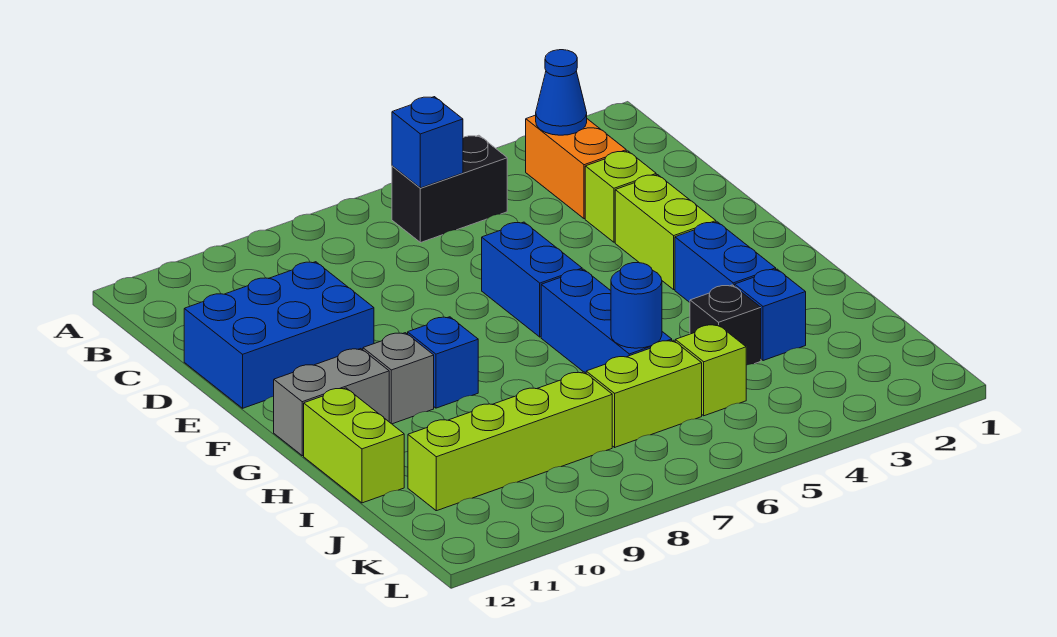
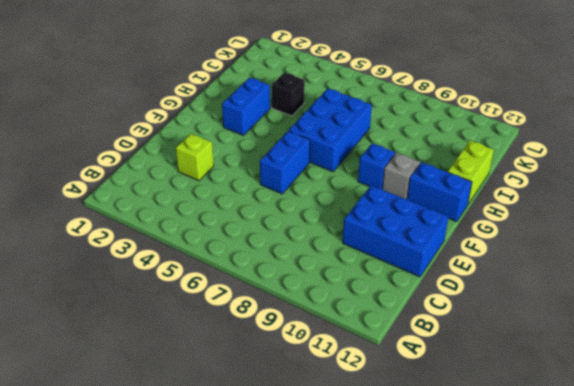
blue 2x3 brick [289,89,372,172] -> blue 1x3 brick [541,269,672,373]
blue 1x2 brick [407,162,472,222] -> grey 1x2 brick [274,349,389,456]
none -> orange 1x2 brick [526,115,626,219]
none -> black 1x2 brick [392,135,507,243]
none -> lime 1x2 brick [615,175,716,289]

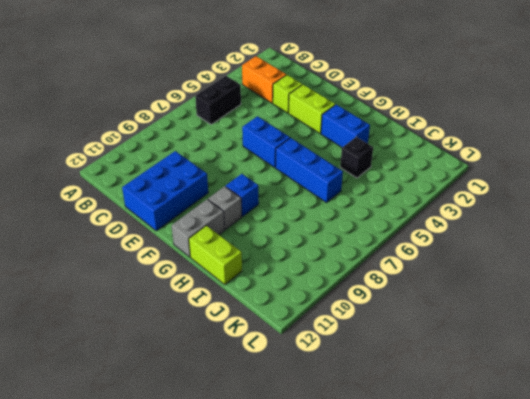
none -> blue 1x1 brick [735,269,806,361]
none -> lime 1x1 brick [675,324,746,416]
none -> lime 1x2 brick [586,340,702,447]

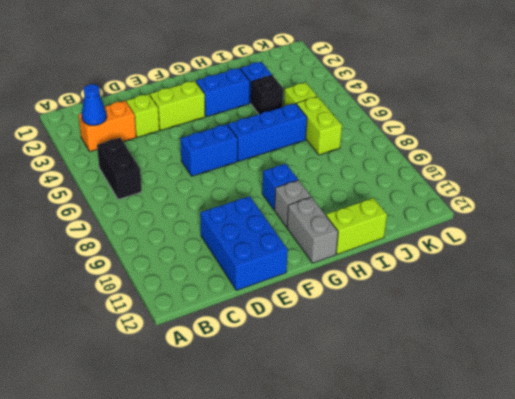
none -> lime 1x4 brick [408,372,612,511]
none -> blue 1x1 brick [392,97,463,188]
none -> blue 1x1 round brick [611,263,662,348]

